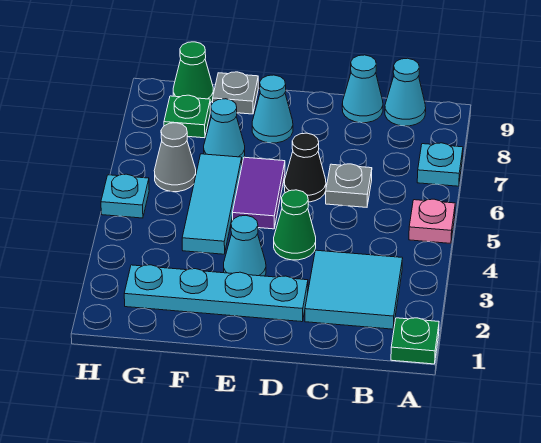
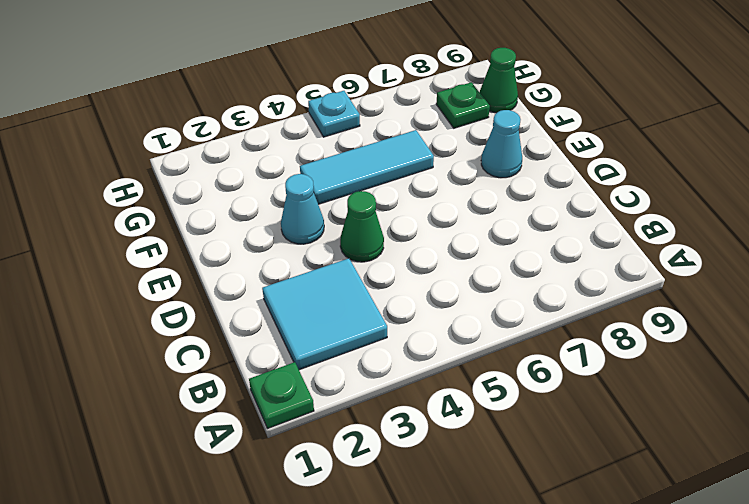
none -> pink 1x1 plate [409,199,455,243]
none -> cyan 1x1 plate [417,143,463,186]
none -> cyan 1x1 cone [385,58,426,126]

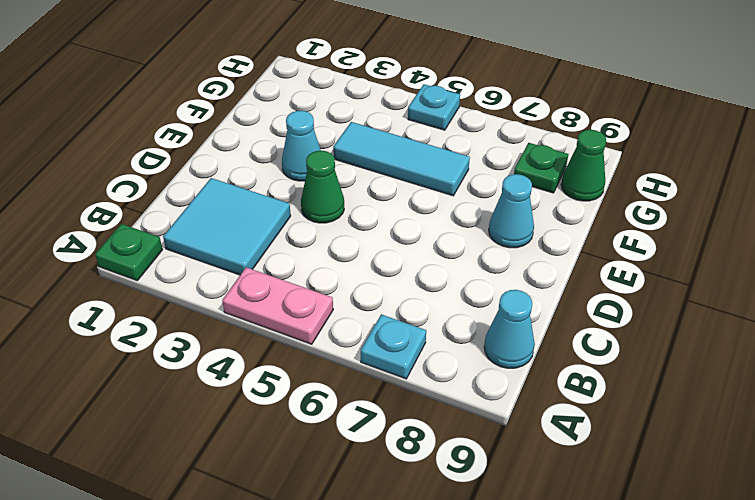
pink 1x2 plate [222,267,333,344] -> pink 1x1 plate [409,199,455,243]
none -> grey 1x1 plate [326,164,372,207]
none -> cyan 1x1 cone [342,55,383,123]
none -> cyan 1x4 plate [124,265,308,322]

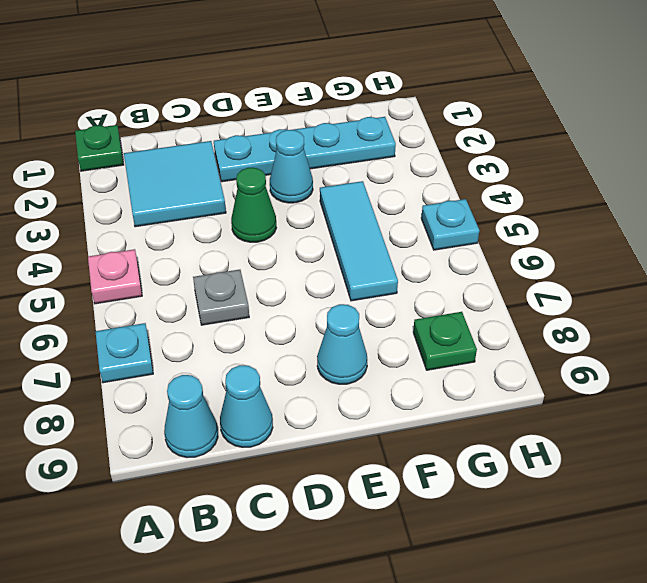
none -> black 1x1 cone [284,133,326,202]
none -> purple 1x2 tile [233,157,285,229]
none -> cyan 1x1 cone [204,99,245,160]

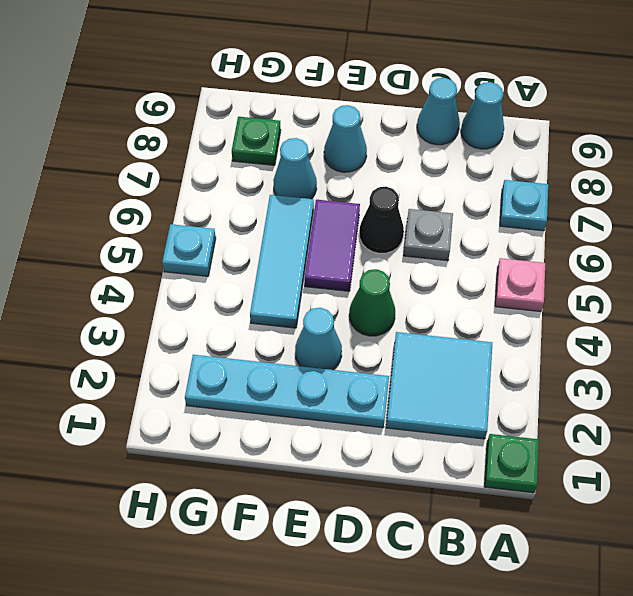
none -> grey 1x1 plate [213,72,258,114]
none -> grey 1x1 cone [154,123,196,192]
none -> green 1x1 cone [173,42,213,103]

